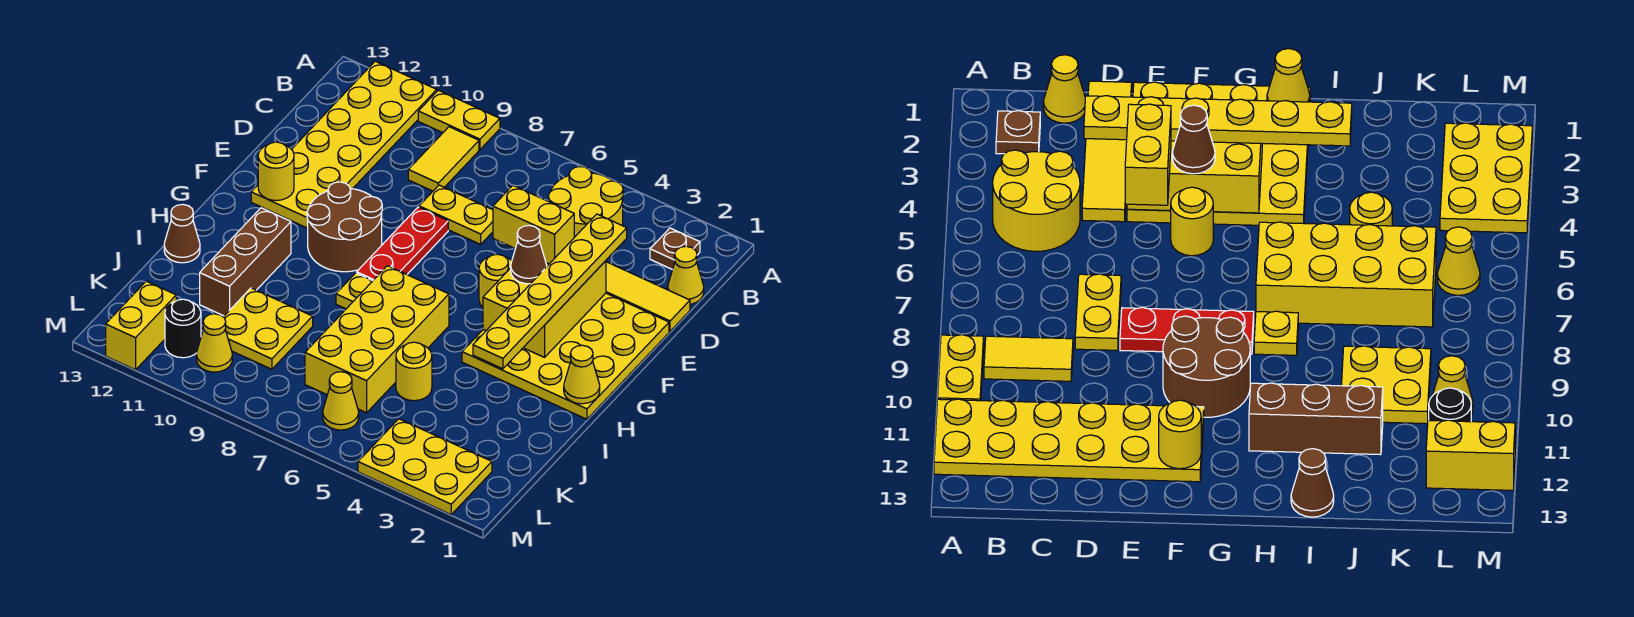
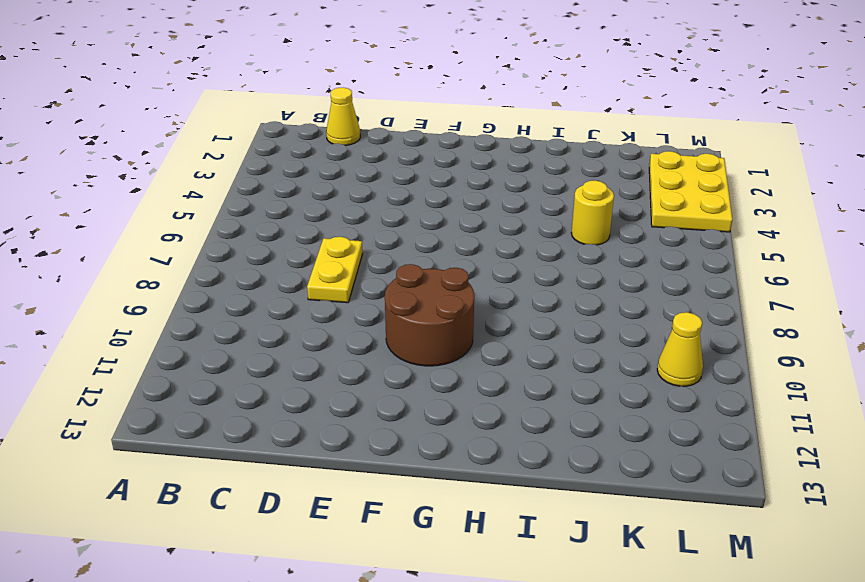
none -> yellow 1x2 plate [418,90,500,150]
none -> yellow 2x6 plate [251,61,437,228]
none -> brown 1x1 plate [650,228,700,270]

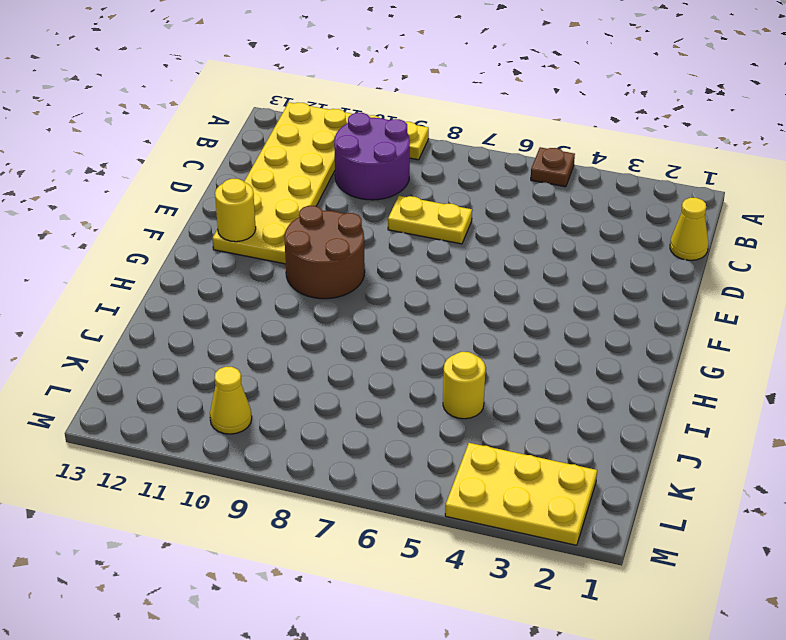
brown 1x1 plate [531,147,575,187] -> brown 1x1 plate moved to [650,228,700,270]
purple 2x2 round brick [334,113,410,200] -> yellow 1x2 tile [408,127,479,191]
none -> yellow 2x2 round brick [548,167,623,237]
none -> yellow 1x4 tile [606,262,690,331]
none -> yellow 4x4 plate [462,293,669,419]

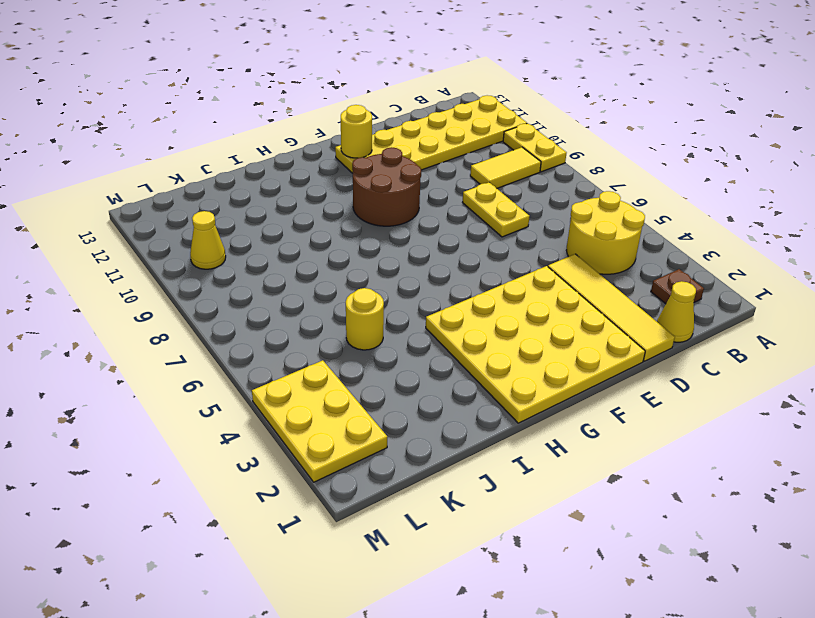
none -> red 1x3 plate [357,207,448,281]
none -> yellow 1x1 round brick [479,254,512,307]
none -> yellow 2x4 brick [305,266,449,413]

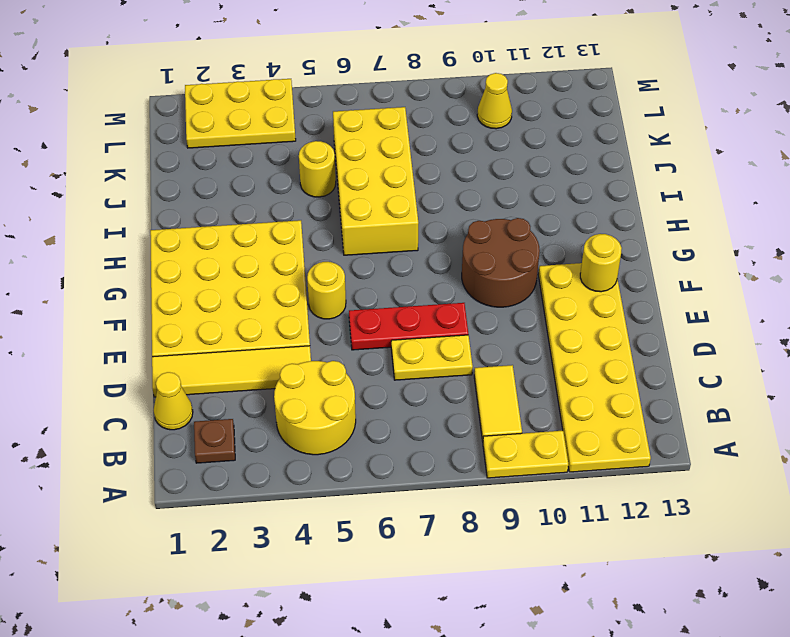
red 1x3 plate [349,303,468,350] -> red 1x3 plate turned to [357,207,448,281]
none -> yellow 1x1 plate [336,273,372,309]
none -> brown 1x3 brick [200,208,291,316]
none -> brown 1x1 cone [164,204,200,263]

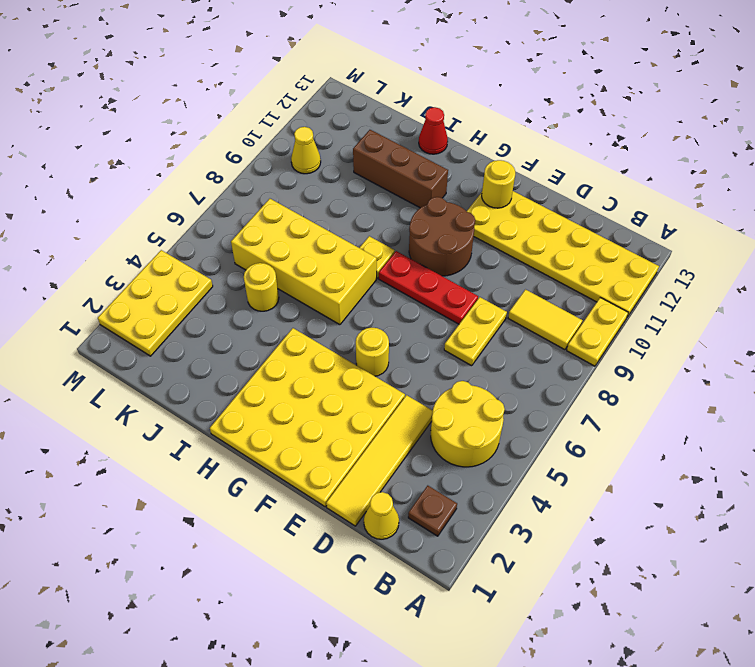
red 1x1 cone [419,107,448,154] -> brown 1x1 cone [164,204,200,263]
none -> yellow 2x2 plate [224,288,313,369]
none -> yellow 1x1 cone [323,372,359,430]
none -> black 1x1 round brick [165,299,201,358]

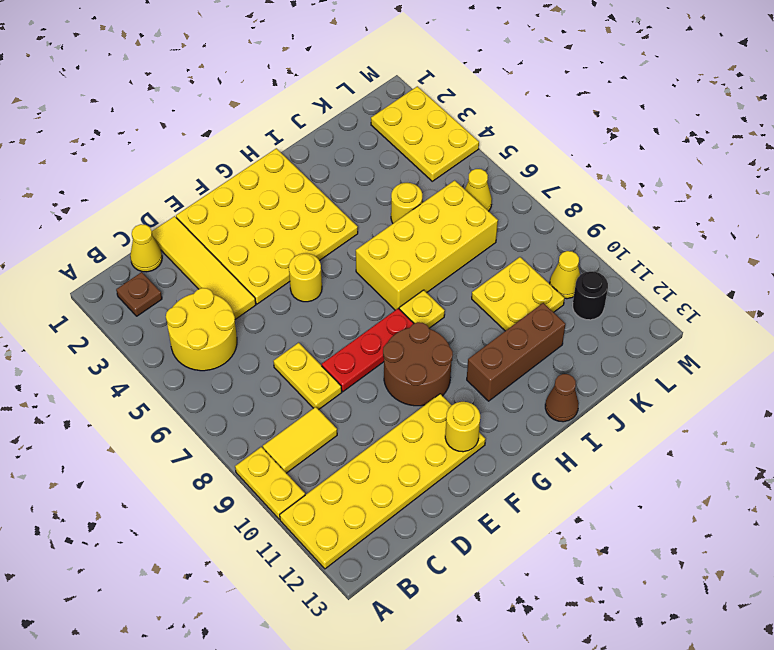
none -> yellow 1x2 brick [106,281,176,370]
none -> yellow 2x3 brick [483,261,606,357]
none -> yellow 1x1 cone [564,345,600,404]

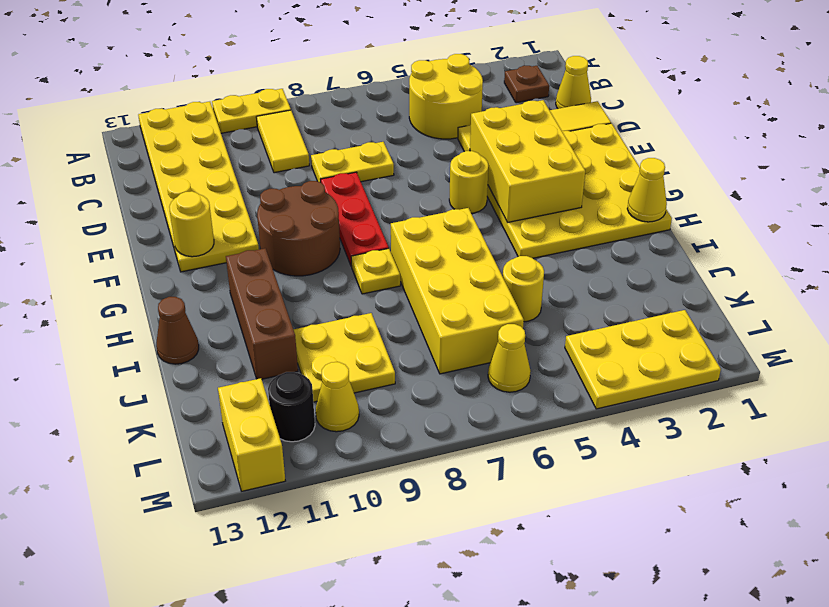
none -> yellow 1x6 plate [473,214,627,369]
none -> yellow 1x2 brick [493,186,574,264]
none -> brown 1x1 cone [511,225,547,284]

